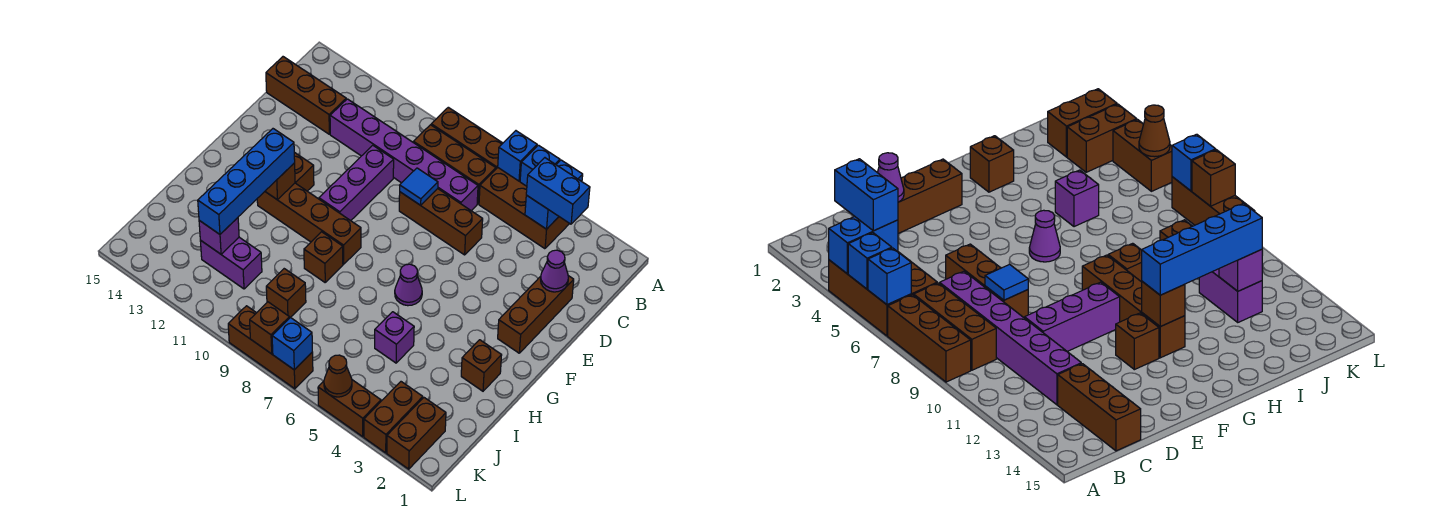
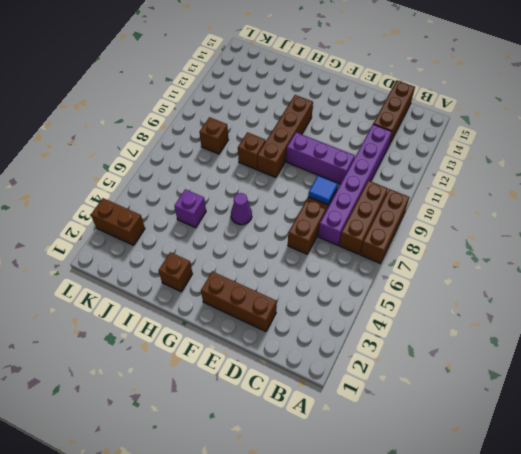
none -> brown 2x3 brick [479,168,569,249]
none -> brown 1x1 brick [294,152,314,191]
none -> purple 1x2 brick [200,237,262,289]
none -> brown 1x2 brick [387,398,446,469]

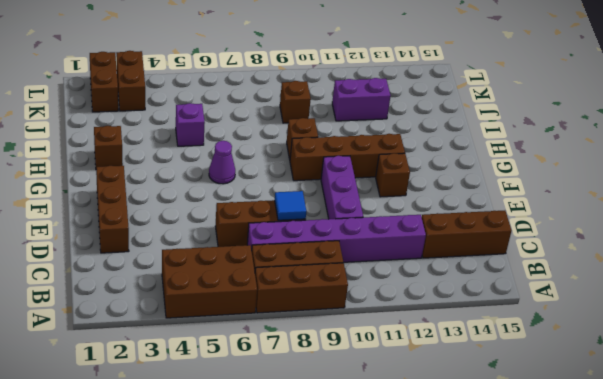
none -> brown 1x2 brick [318,380,381,437]
none -> brown 1x3 brick [228,306,313,389]
none -> blue 1x2 brick [525,160,583,229]
none -> blue 1x1 brick [520,145,560,186]

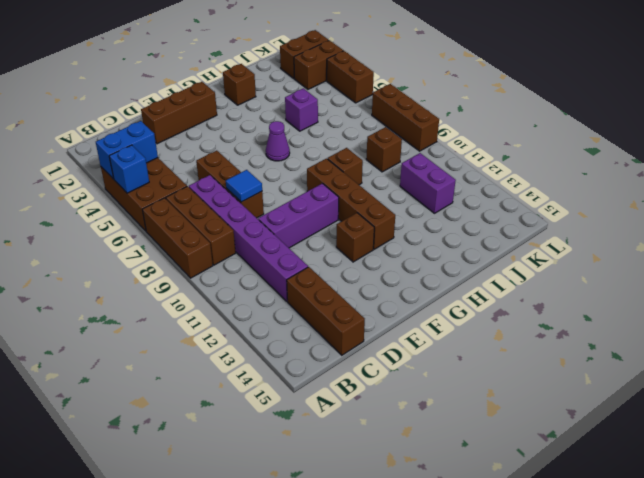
none -> blue 1x1 brick [498,131,537,181]
none -> purple 1x1 cone [541,250,568,292]
none -> brown 1x1 brick [265,163,295,200]
none -> purple 1x1 brick [199,218,239,254]

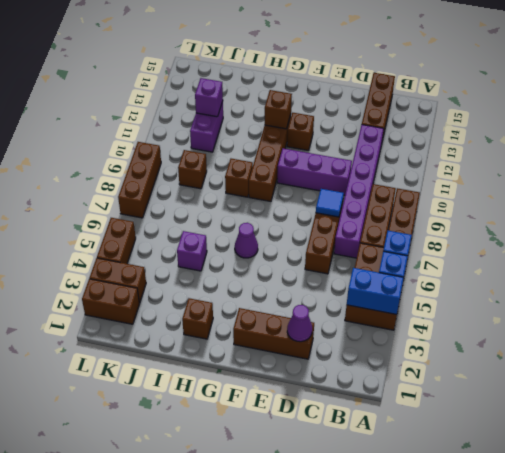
none -> brown 1x1 cone [324,355,352,397]
none -> blue 1x1 brick [272,317,312,370]
none -> brown 1x1 brick [250,302,289,354]
none -> blue 1x2 brick [526,158,590,224]

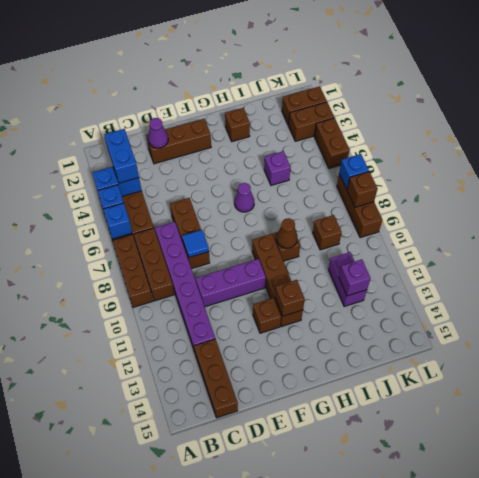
brown 1x1 cone [276,218,298,248] -> brown 1x1 cone moved to [324,355,352,397]
none -> blue 1x4 brick [198,129,295,234]

